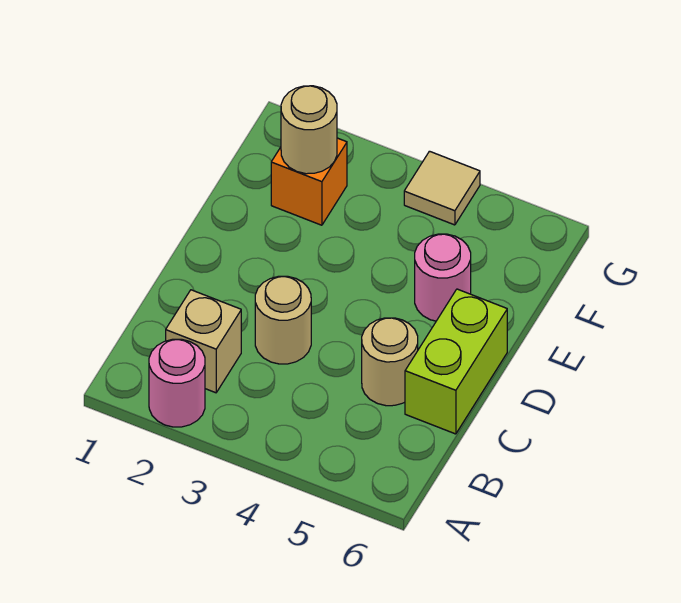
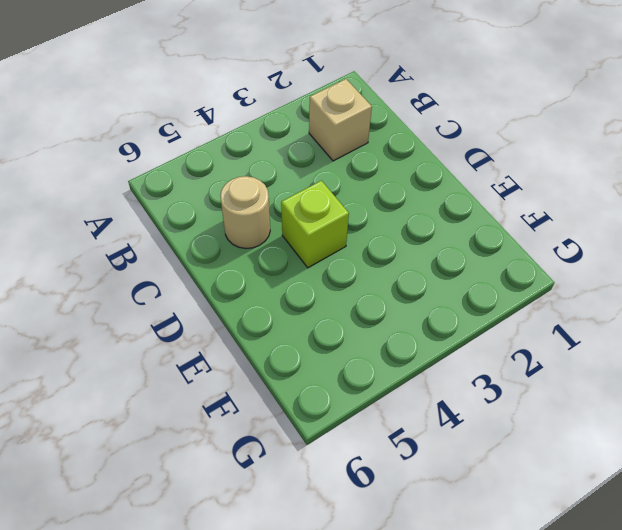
lime 1x1 brick [281,181,349,268] -> none
none -> pink 1x1 round brick [149,339,205,427]
none -> tan 1x1 round brick [255,276,311,364]

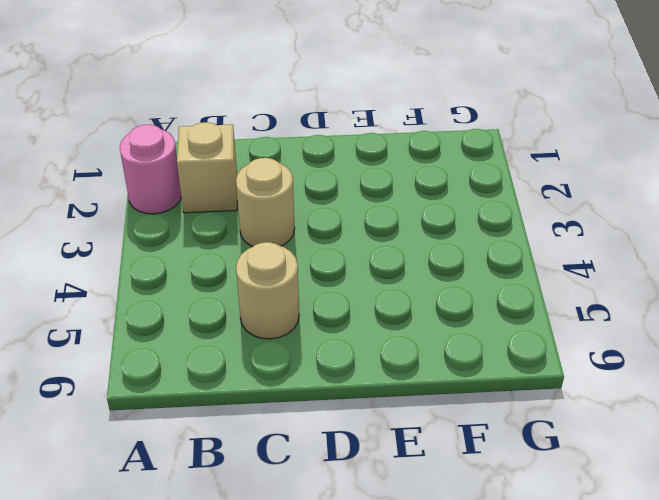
none -> lime 1x2 brick [405,289,507,434]
none -> pink 1x1 round brick [415,234,471,321]

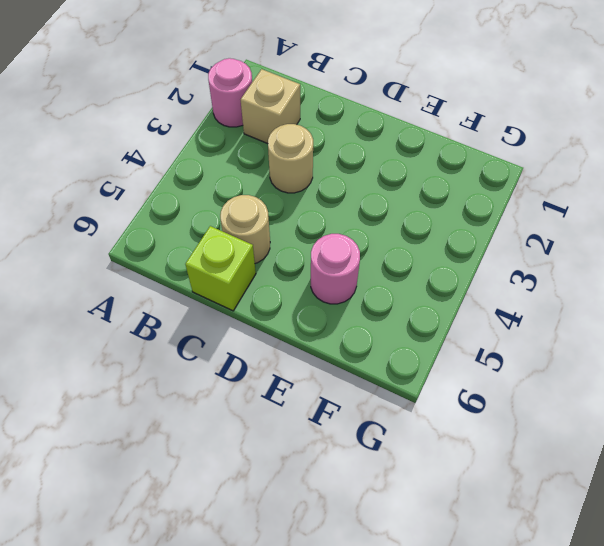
lime 1x1 brick [185,226,256,311] -> lime 1x2 brick [405,289,507,434]
none -> orange 1x1 brick [271,138,347,225]
none -> tan 1x1 tile [404,151,480,225]

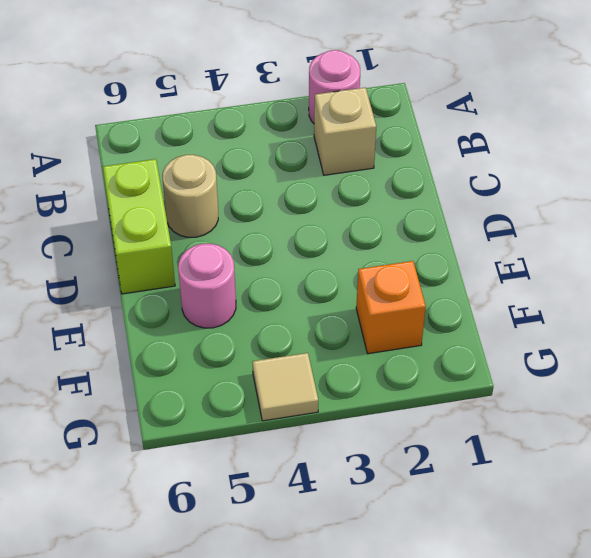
none -> tan 1x1 round brick [255,276,311,364]
none -> tan 1x1 round brick [281,86,337,174]

